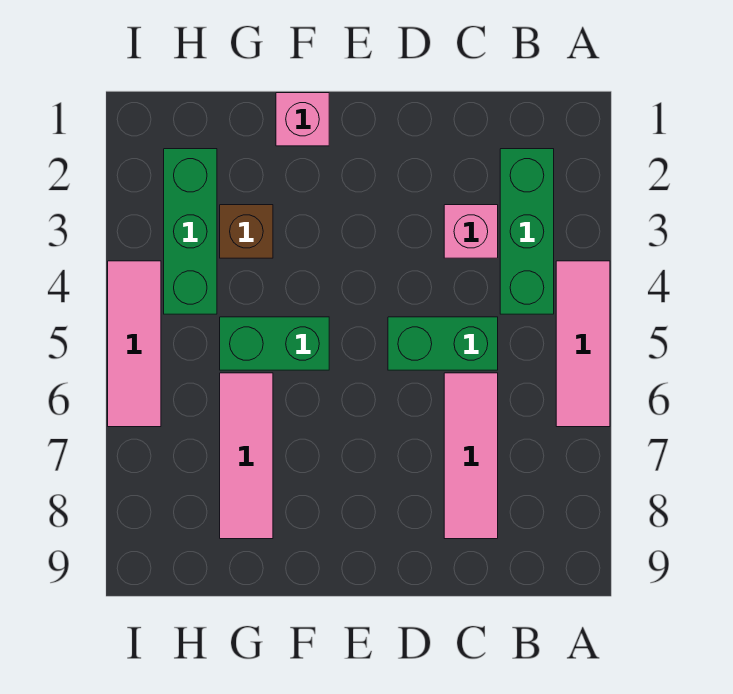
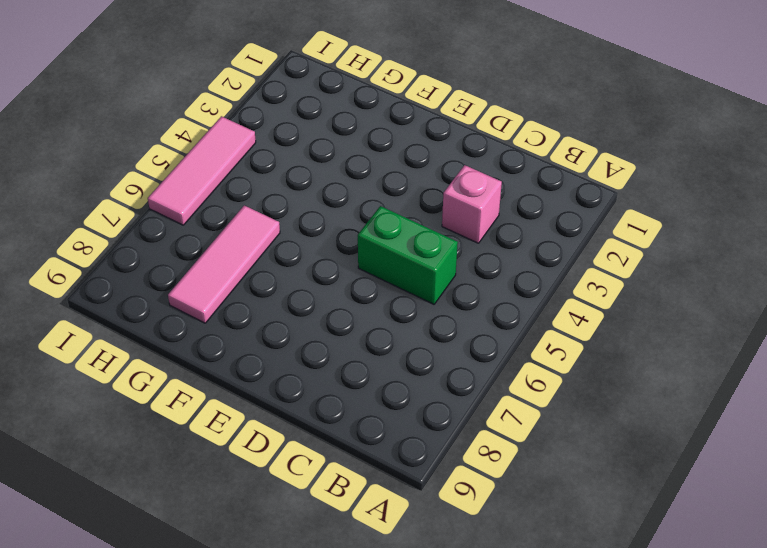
none -> pink 1x3 tile [556,261,610,427]
none -> green 1x3 brick [500,149,554,314]

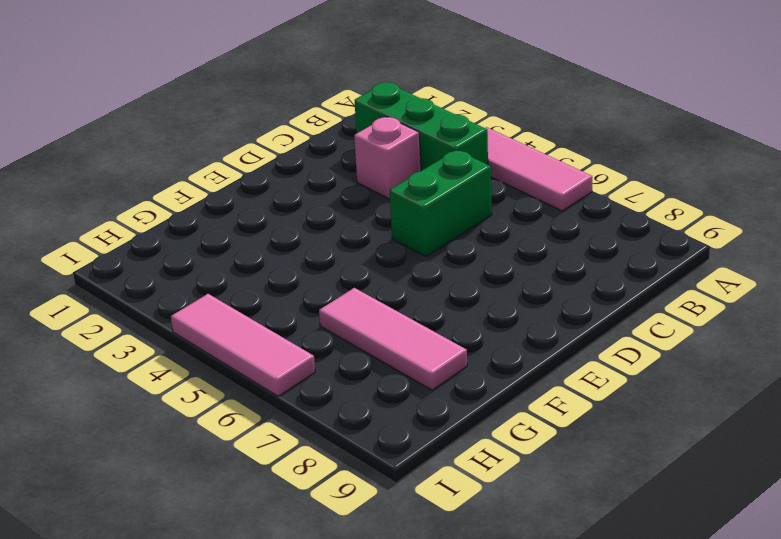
none -> pink 1x3 tile [444,373,498,539]
none -> pink 1x1 brick [276,93,329,146]

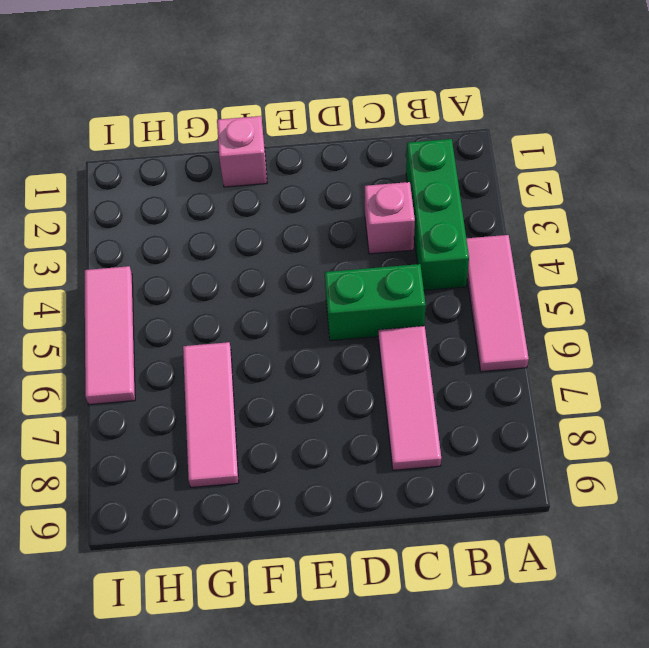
none -> green 1x2 brick [220,317,329,370]
none -> brown 1x1 brick [220,205,273,258]

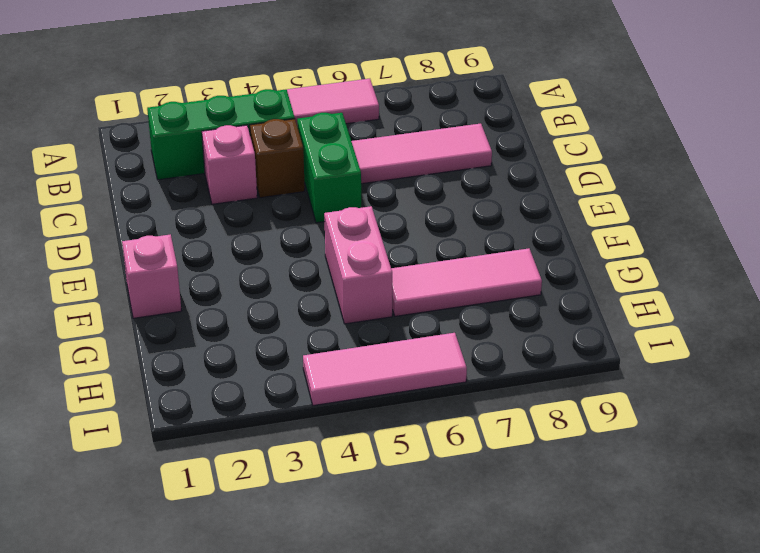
brown 1x1 brick [250,119,305,198] -> brown 1x1 brick moved to [220,205,273,258]
pink 1x2 brick [324,206,392,324] -> green 1x2 brick [220,317,329,370]
none -> green 1x3 brick [164,149,217,314]

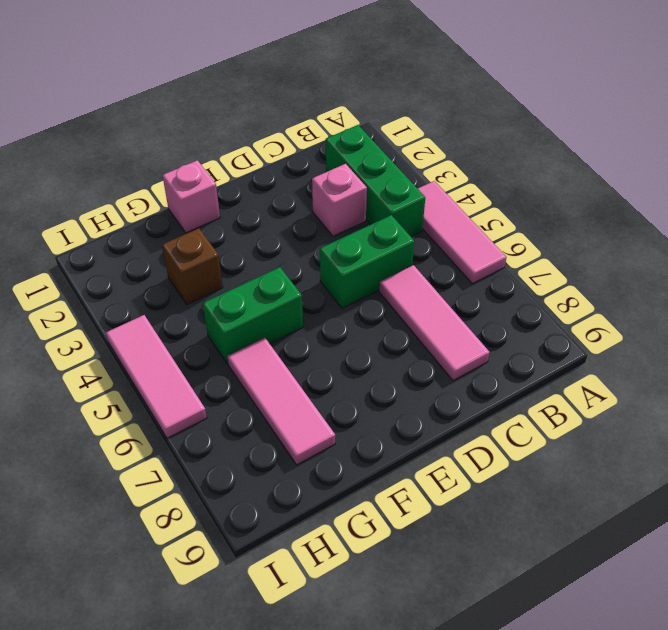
none -> green 1x3 brick [164,149,217,314]

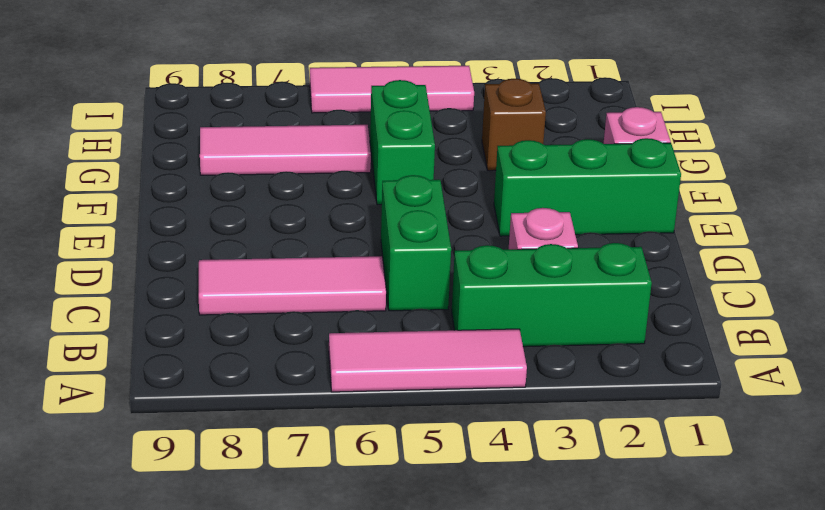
green 1x3 brick [494,138,681,236] -> green 1x3 brick moved to [164,149,217,314]

